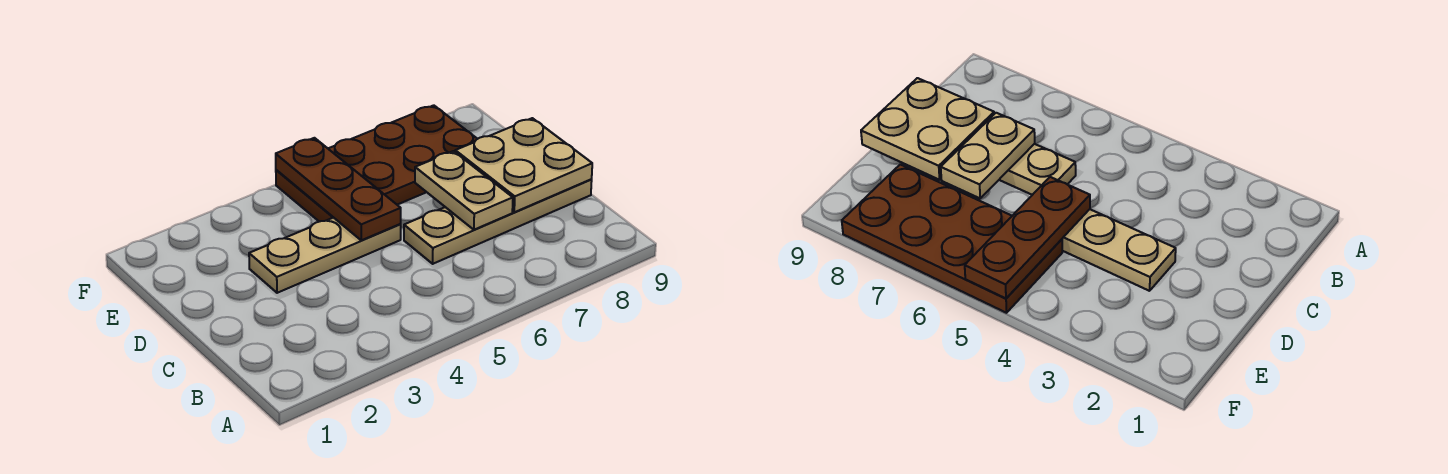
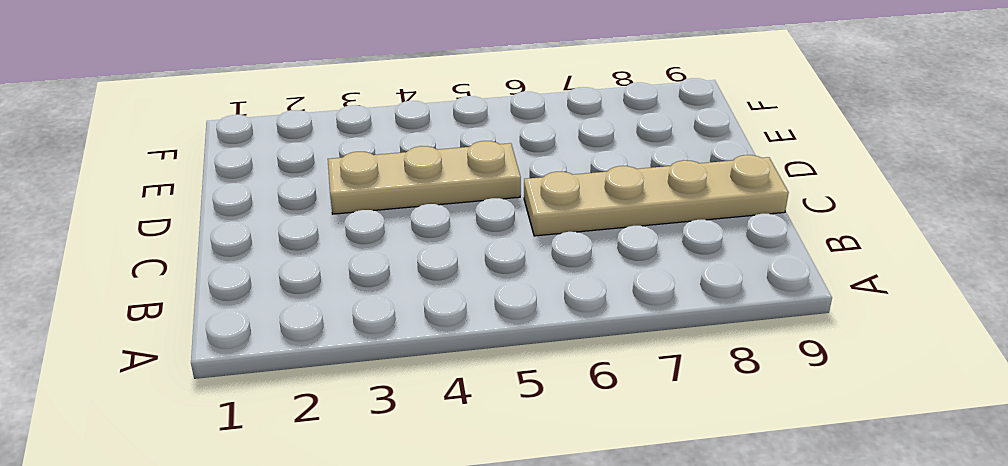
none -> brown 2x4 plate [276,105,477,222]
none -> tan 1x2 plate [415,151,513,230]

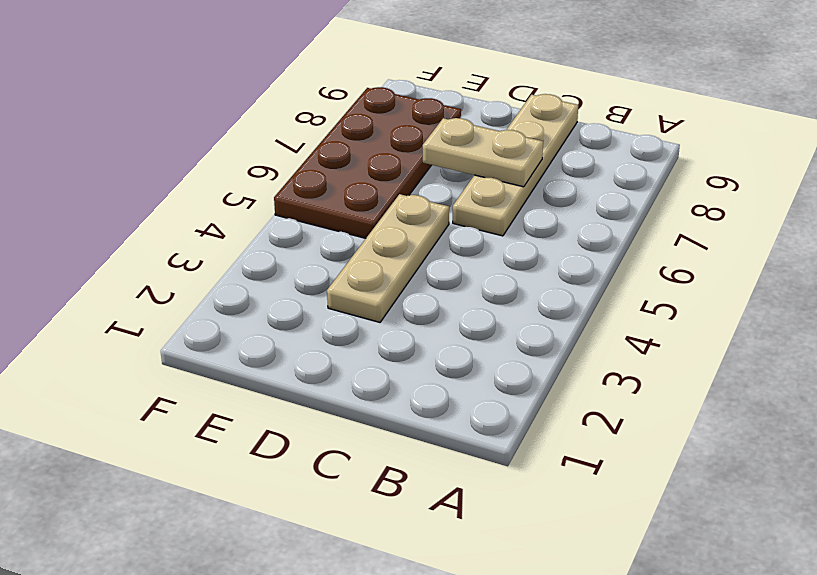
none -> tan 2x2 plate [455,118,592,212]
none -> brown 1x3 plate [276,138,401,240]

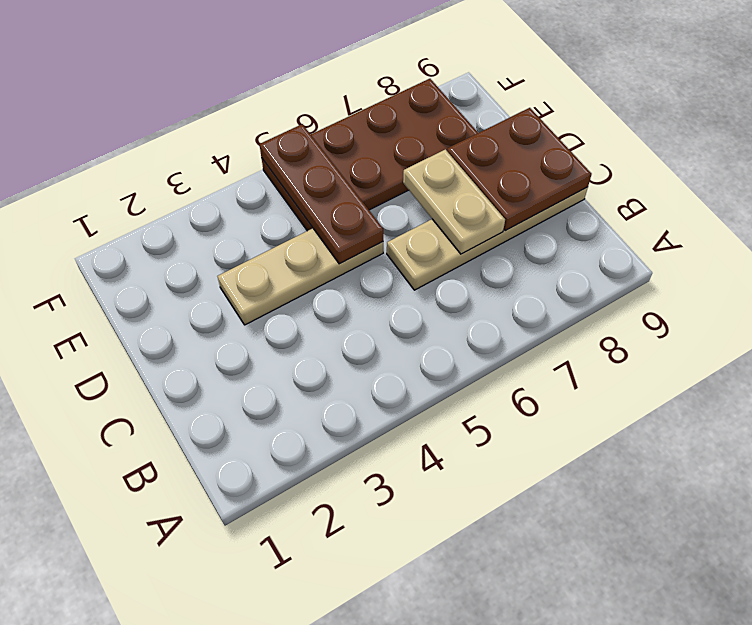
brown 2x2 plate [447,108,592,231] -> tan 2x2 plate [455,118,592,212]

